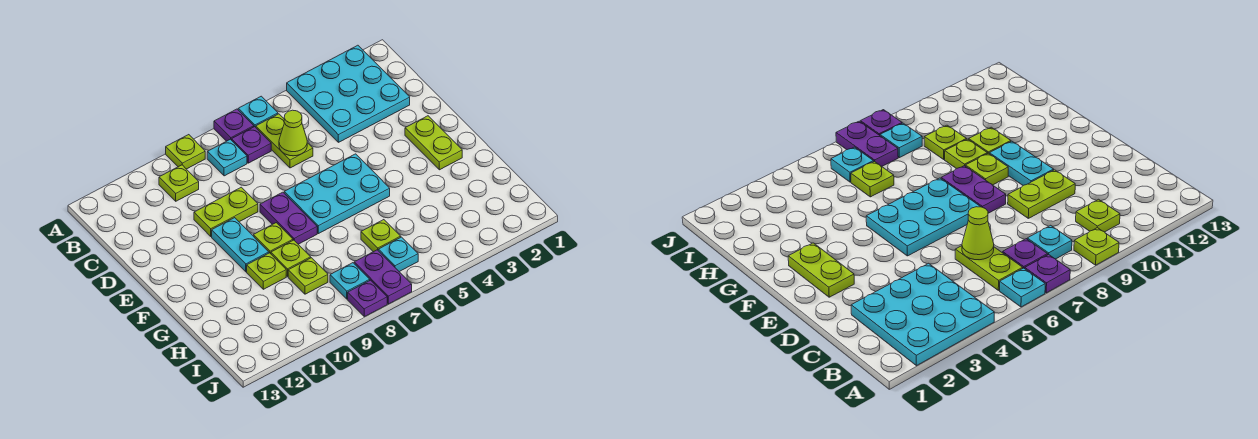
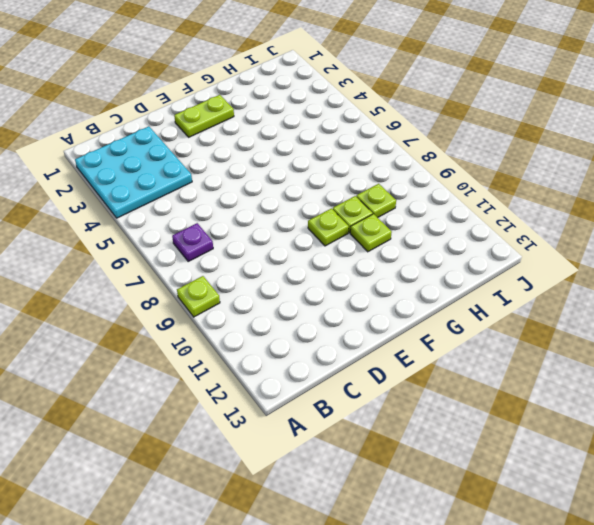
none -> cyan 1x1 plate [238,96,278,127]
none -> purple 1x1 plate [214,109,254,141]
none -> lime 1x2 plate [256,114,313,168]

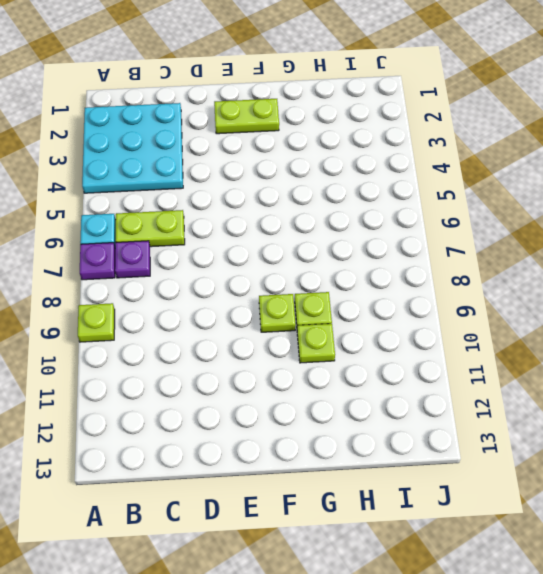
none -> cyan 1x1 plate [207,139,247,176]
none -> lime 1x1 plate [159,165,199,201]
none -> lime 1x2 plate [194,187,258,236]

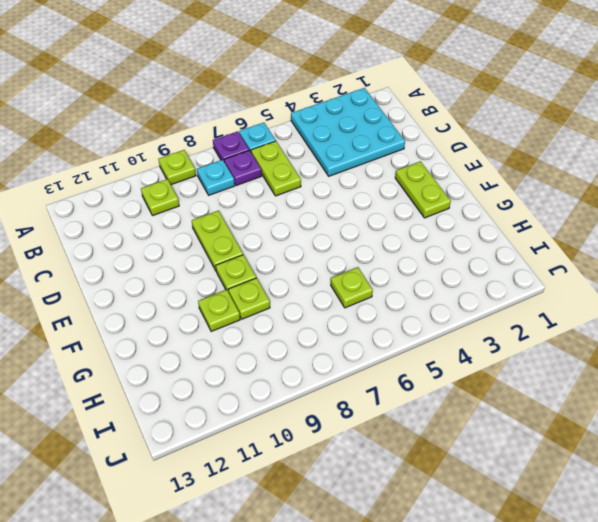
lime 1x2 plate [192,211,243,271] -> lime 1x2 plate turned to [194,187,258,236]
none -> cyan 2x3 plate [284,154,390,234]
none -> purple 1x2 plate [260,192,317,244]
none -> cyan 1x2 plate [212,218,269,272]

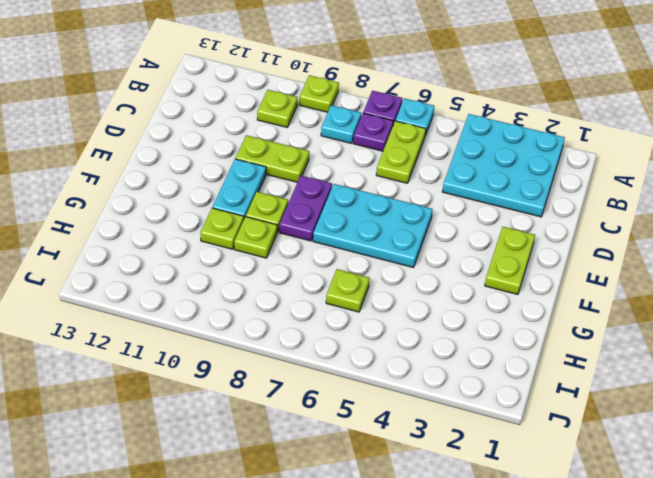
none -> lime 1x1 plate [288,258,328,294]
none -> cyan 1x1 plate [378,237,418,272]
none -> purple 1x2 plate [354,250,412,304]

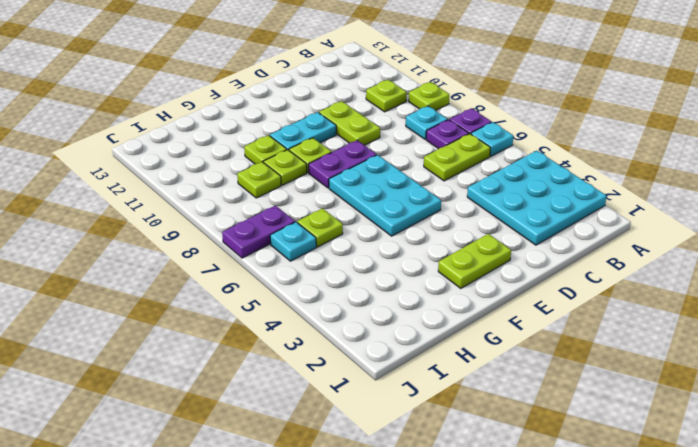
none -> cyan 1x1 plate [330,263,370,299]
none -> purple 1x1 plate [348,280,387,317]
none -> lime 1x1 cone [279,110,307,156]

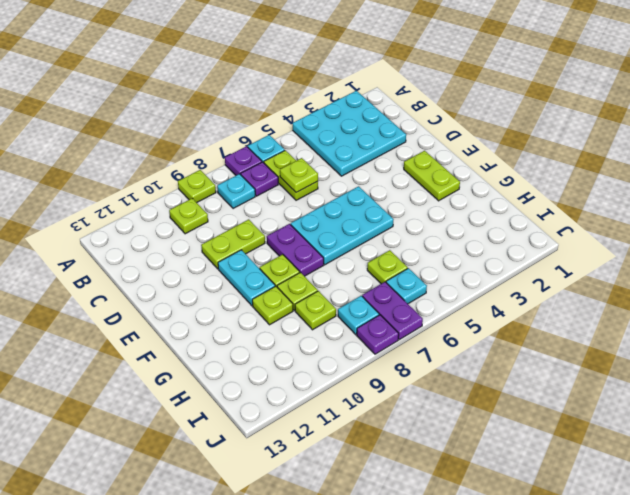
lime 1x1 plate [280,158,318,193] -> lime 1x1 cone [279,110,307,156]

